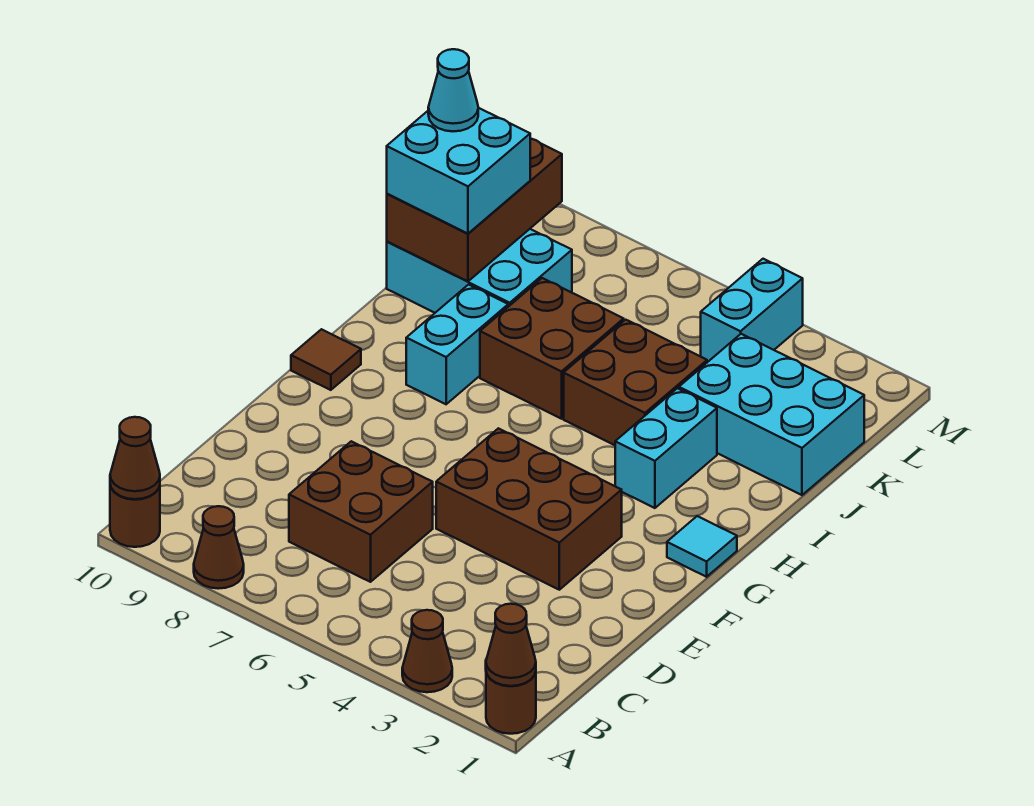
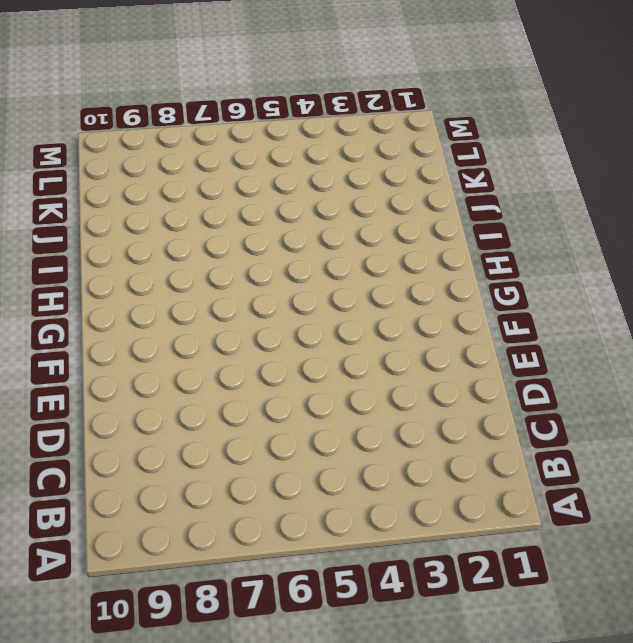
none -> brown 1x1 round brick [486,672,536,734]
none -> brown 1x1 cone [402,610,452,692]
none -> brown 1x1 cone [194,506,244,589]

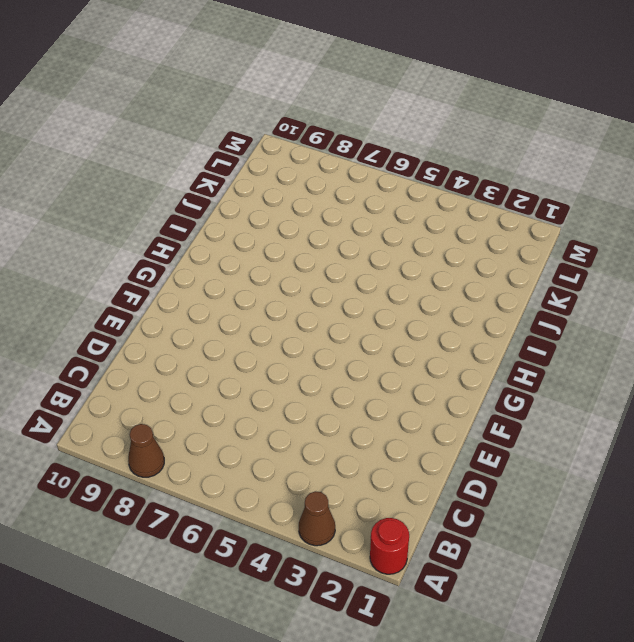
red 1x1 round brick [370,518,409,574] -> brown 1x1 round brick [486,672,536,734]
none -> brown 1x1 round brick [110,485,160,547]
none -> brown 2x2 brick [289,441,433,582]
none -> brown 2x3 brick [436,428,622,590]

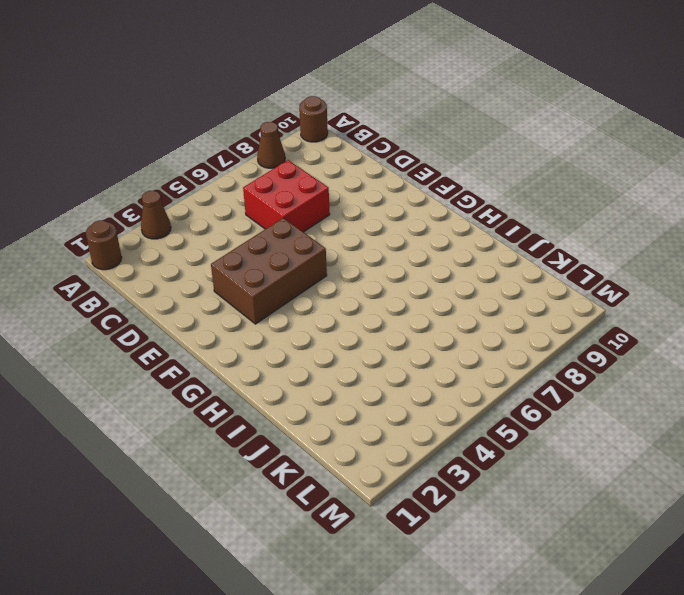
red 2x2 brick [243,160,330,232] -> brown 2x2 brick [289,441,433,582]
none -> cyan 1x1 tile [667,516,737,577]
none -> brown 1x1 tile [291,329,361,390]
none -> cyan 1x2 brick [615,388,717,508]

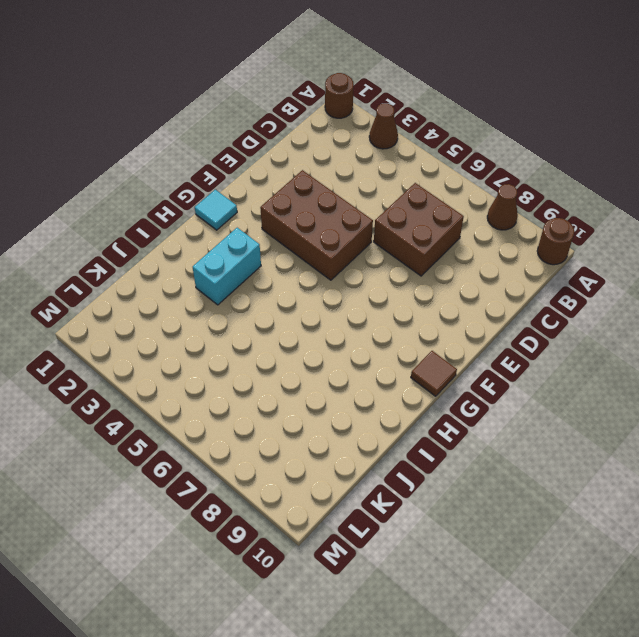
none -> cyan 1x2 brick [406,285,508,404]
none -> brown 2x2 brick [564,320,707,445]
none -> brown 2x2 brick [480,278,624,419]

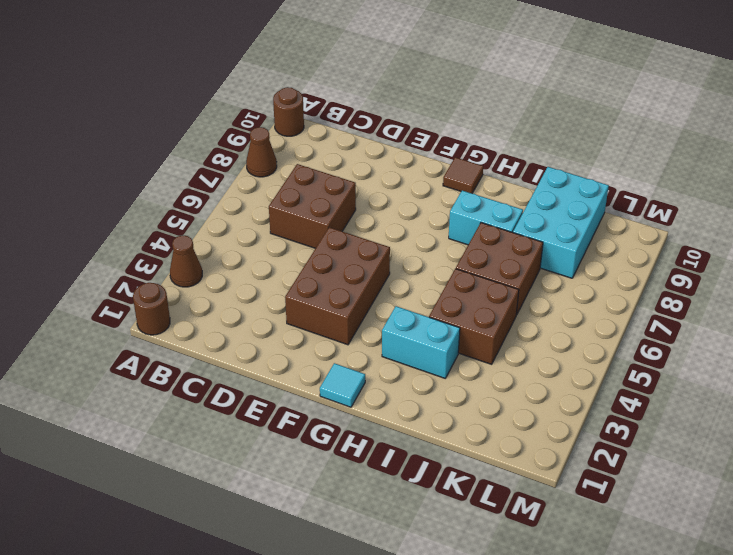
none -> cyan 2x3 brick [679,334,864,495]
none -> cyan 1x2 brick [701,259,803,362]
none -> brown 1x1 cone [486,604,536,686]

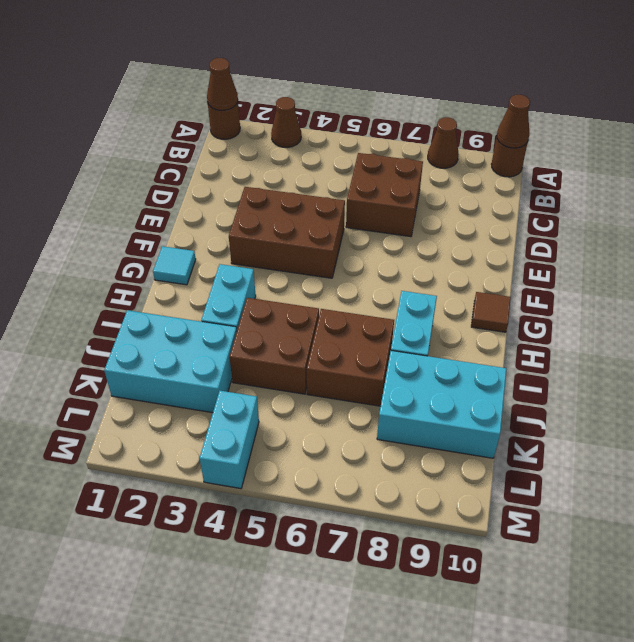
none -> brown 2x3 brick [387,139,562,281]
none -> cyan 2x2 brick [387,108,531,234]
none -> cyan 1x1 cone [428,49,478,131]

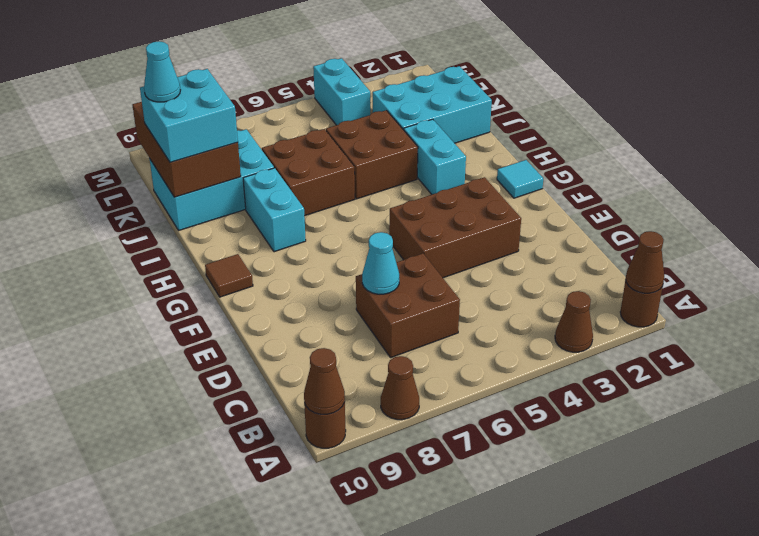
cyan 1x1 cone [362,232,399,294] -> none

